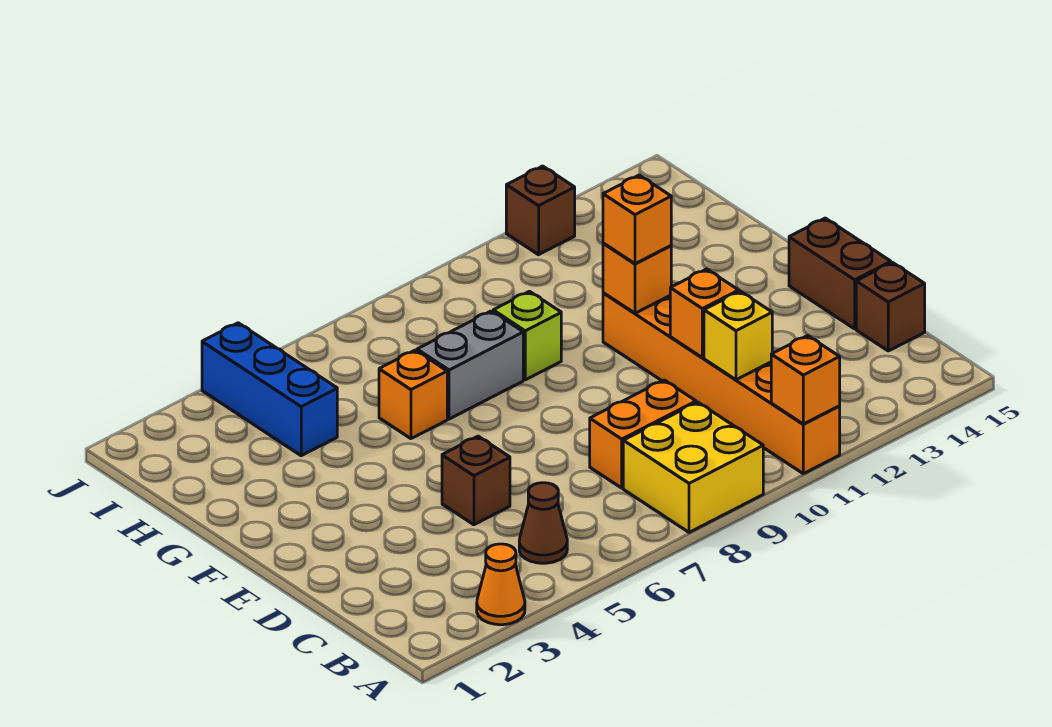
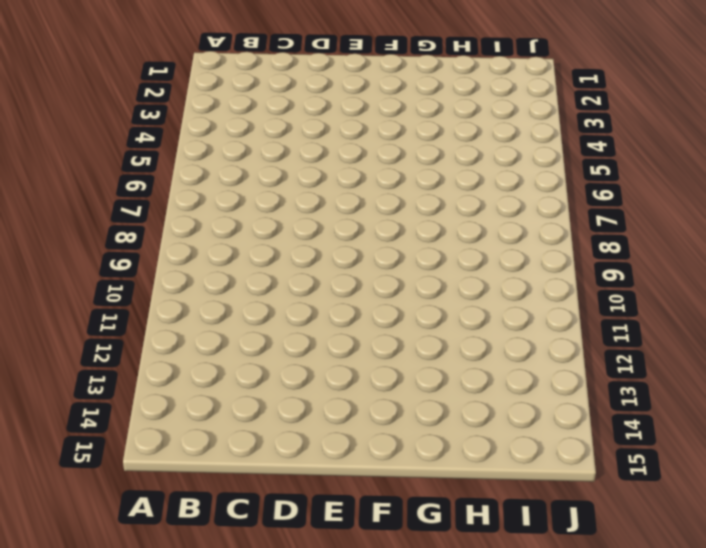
none -> orange 1x1 cone [477,544,525,625]
none -> yellow 2x2 brick [623,402,763,532]
none -> orange 1x6 brick [603,293,840,474]

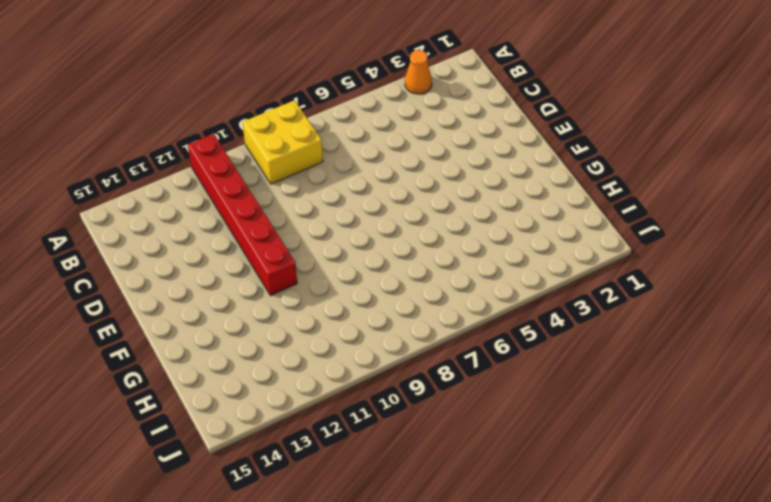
red 1x6 brick [188,134,297,296] -> orange 1x6 brick [603,293,840,474]
none -> brown 1x1 cone [519,483,567,563]
none -> orange 1x2 brick [590,380,696,488]
none -> brown 1x1 brick [856,263,925,351]

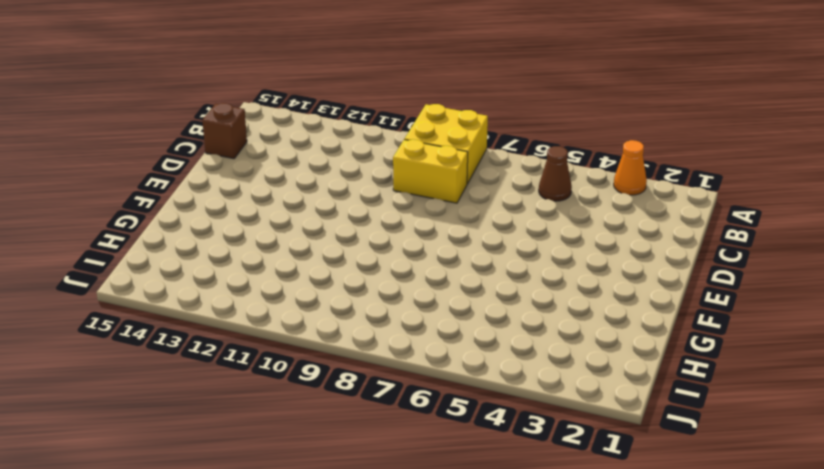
yellow 1x2 brick [393,139,468,203] -> orange 1x2 brick [590,380,696,488]
none -> orange 1x6 brick [603,293,840,474]
none -> brown 1x1 brick [442,436,510,525]
none -> brown 1x2 brick [789,218,891,329]

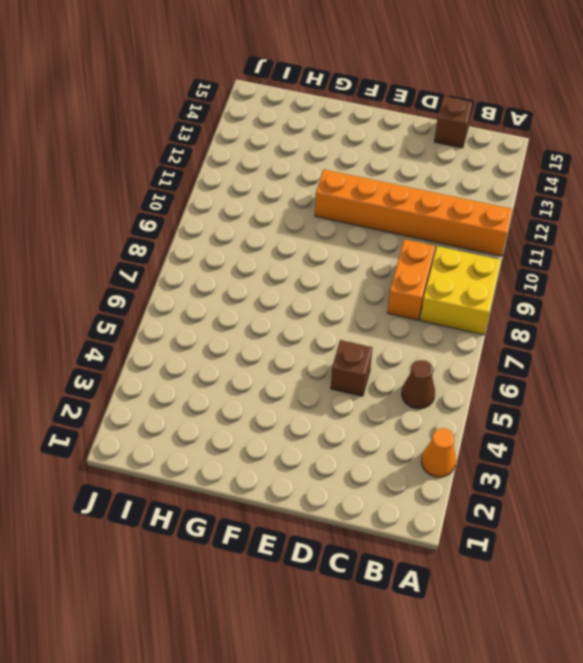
none -> brown 1x2 brick [789,218,891,329]
none -> orange 1x1 brick [379,350,447,439]
none -> grey 1x2 brick [417,311,523,419]

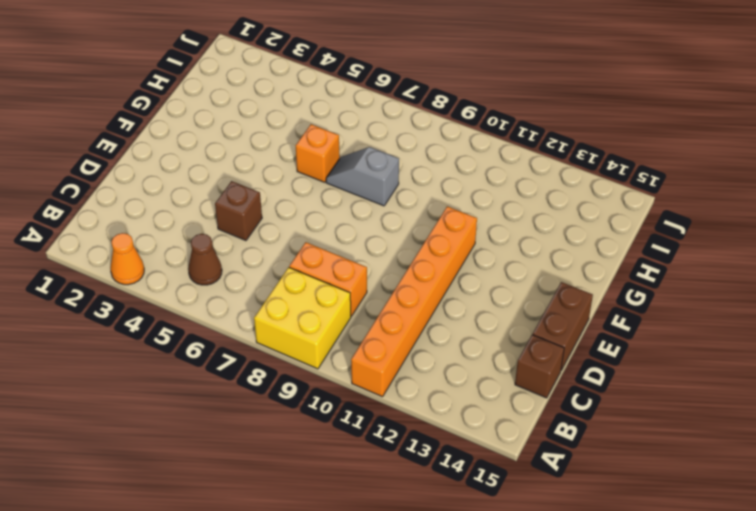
grey 1x2 slope [326,147,399,206] -> grey 1x2 brick [417,311,523,419]
none -> lime 1x1 brick [493,291,561,380]
none -> blue 1x3 brick [202,323,337,456]
none -> brown 1x1 brick [506,166,575,255]

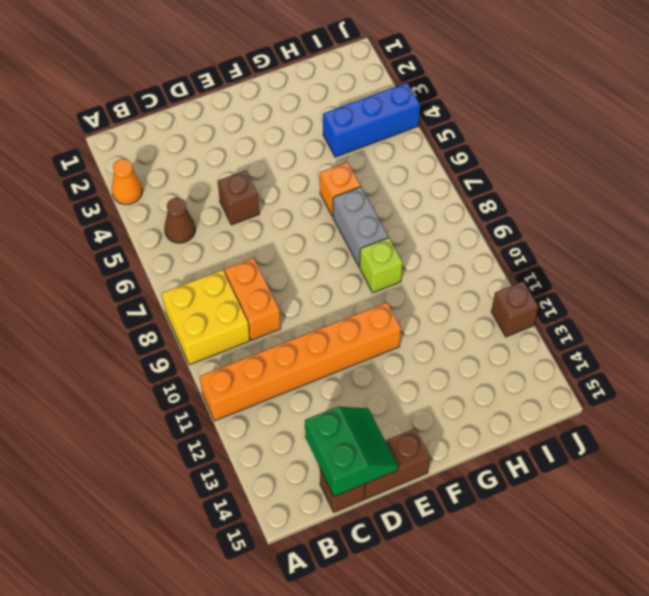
green 2x2 slope [305,407,398,497] -> none
none -> orange 1x1 brick [771,336,840,424]
none -> yellow 1x1 brick [704,291,772,380]
none -> orange 1x1 brick [670,269,739,358]

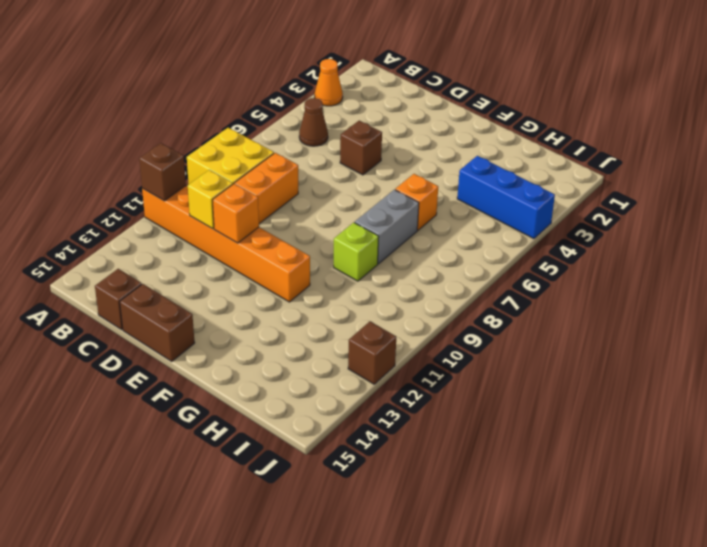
brown 1x1 brick [139,143,186,201] -> orange 1x1 brick [771,336,840,424]
none -> orange 1x1 brick [603,243,671,313]
none -> orange 1x1 brick [603,175,671,264]

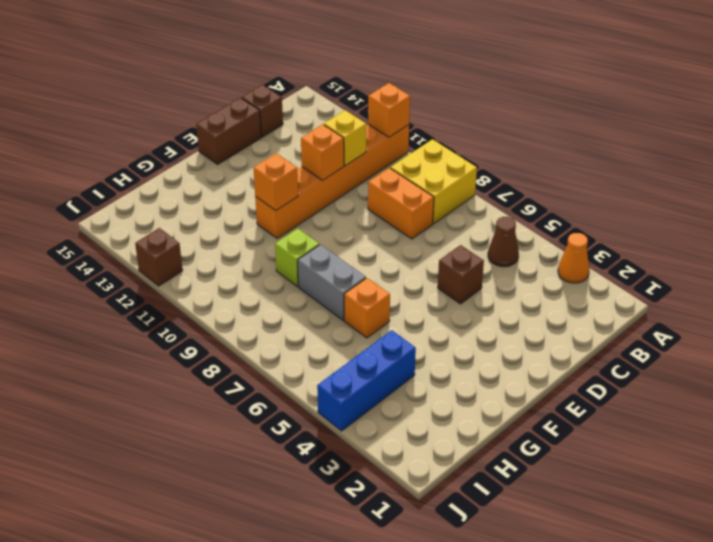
none -> orange 1x1 brick [603,175,671,264]

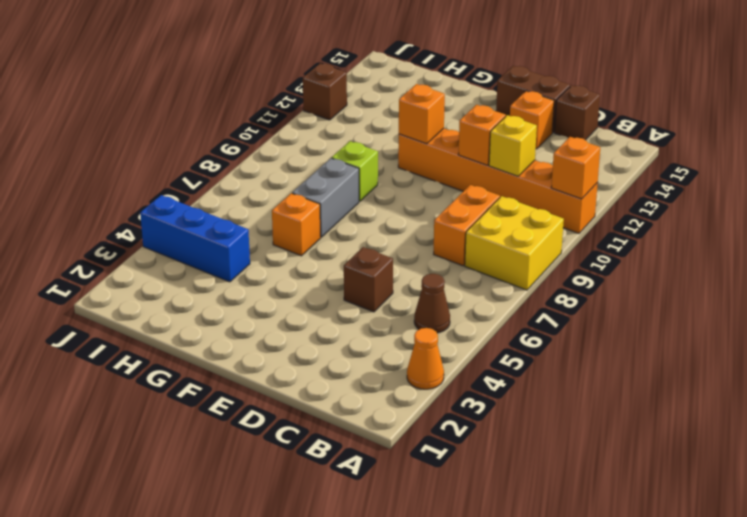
orange 1x1 brick [510,91,554,149] -> orange 1x1 brick moved to [603,175,671,264]

